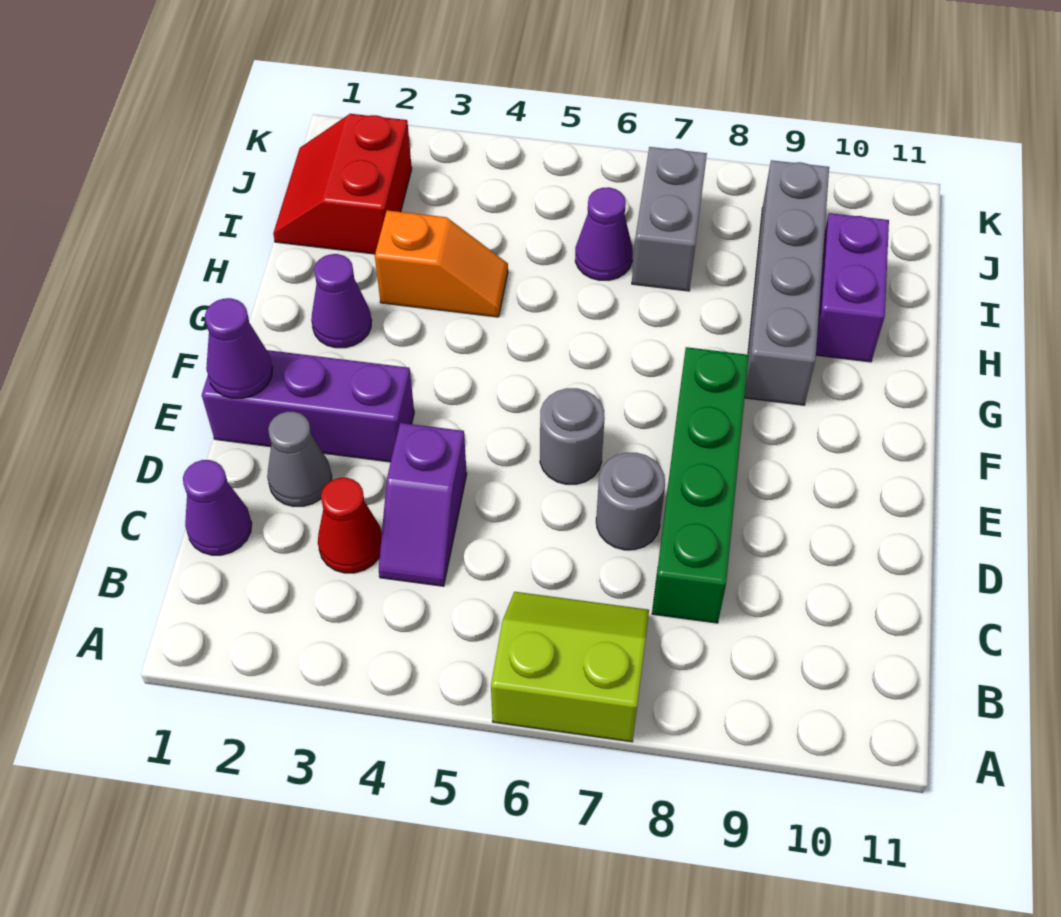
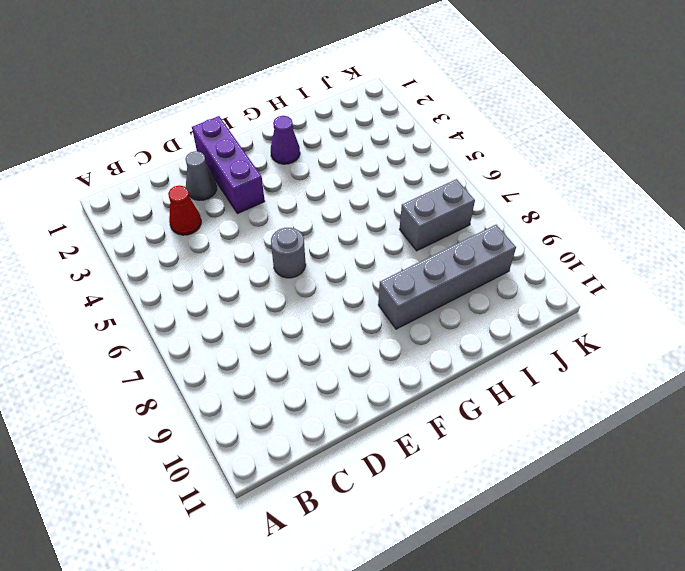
none -> lime 2x2 slope [491,592,649,742]
none -> purple 1x1 cone [183,460,252,555]
none -> purple 1x2 slope [379,423,467,586]

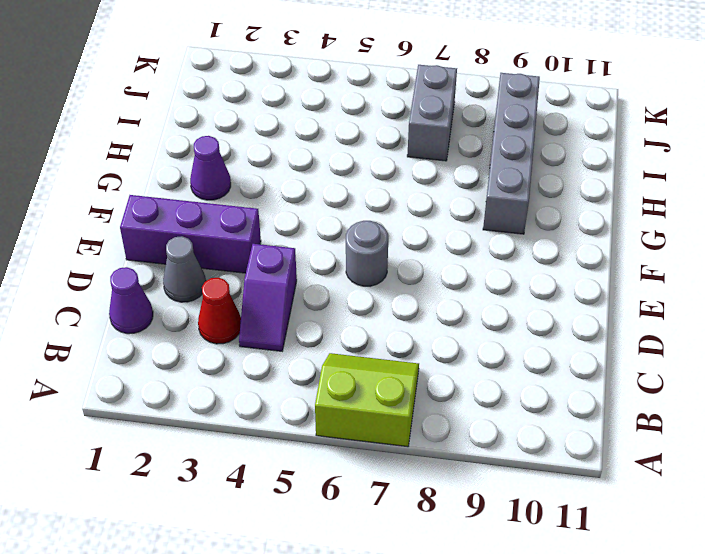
none -> green 1x4 brick [652,347,749,623]
none -> grey 1x1 round brick [596,453,665,550]
none -> orange 1x2 slope [375,210,508,317]

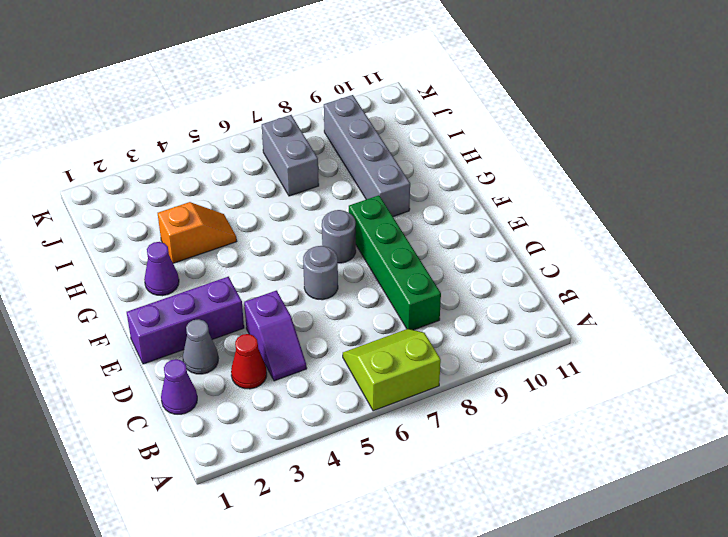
grey 1x1 round brick [322,210,356,263] -> grey 1x1 round brick moved to [596,453,665,550]
none -> purple 1x2 brick [816,213,889,362]
none -> red 2x2 slope [273,114,412,254]
none -> purple 1x1 cone [575,187,633,280]

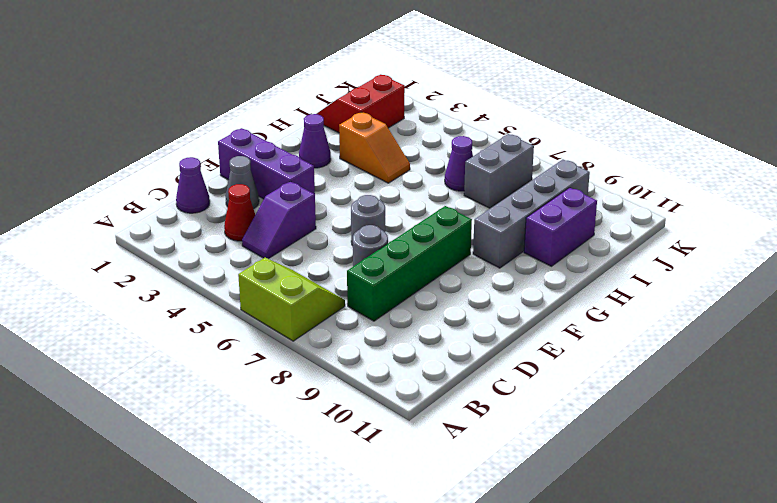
none -> purple 1x1 cone [205,298,272,398]

